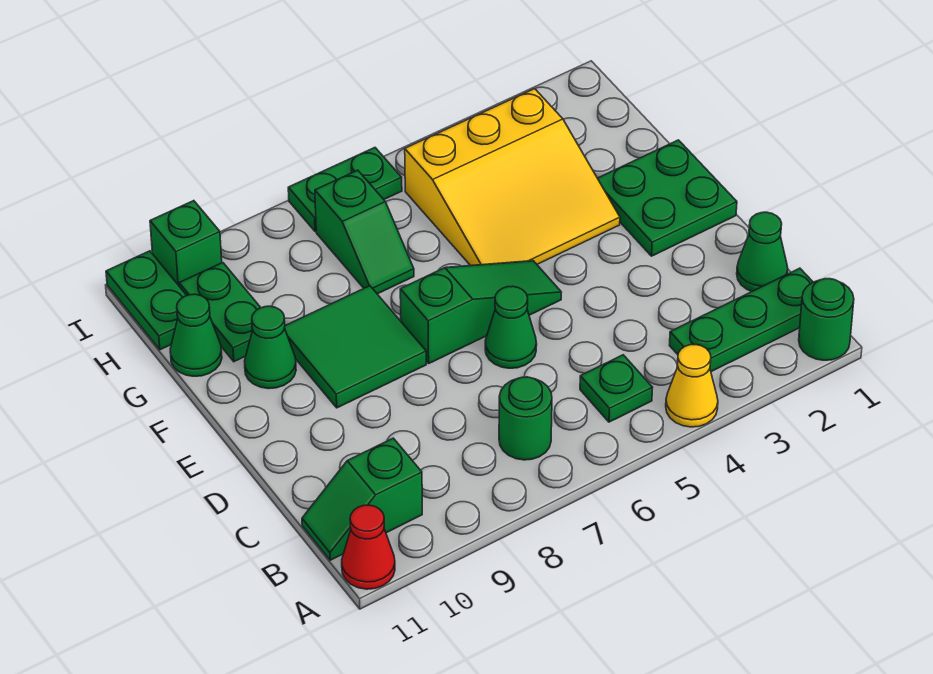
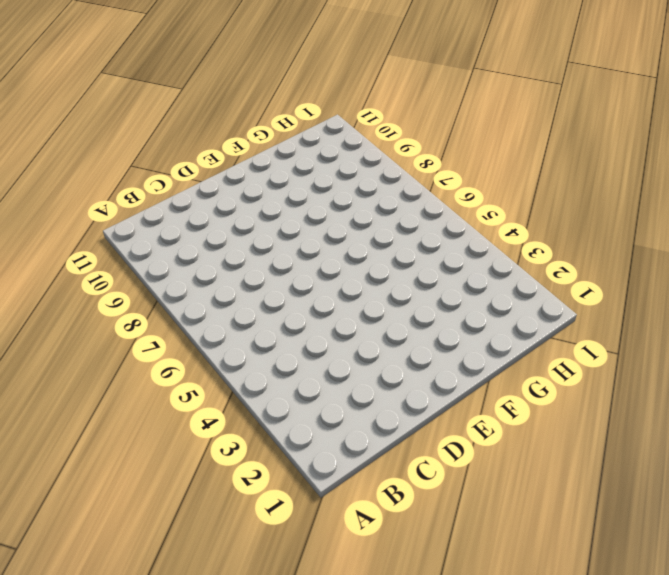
none -> green 1x1 round brick [799,279,854,360]
none -> yellow 1x1 cone [666,345,718,427]
none -> red 1x1 cone [342,505,395,589]

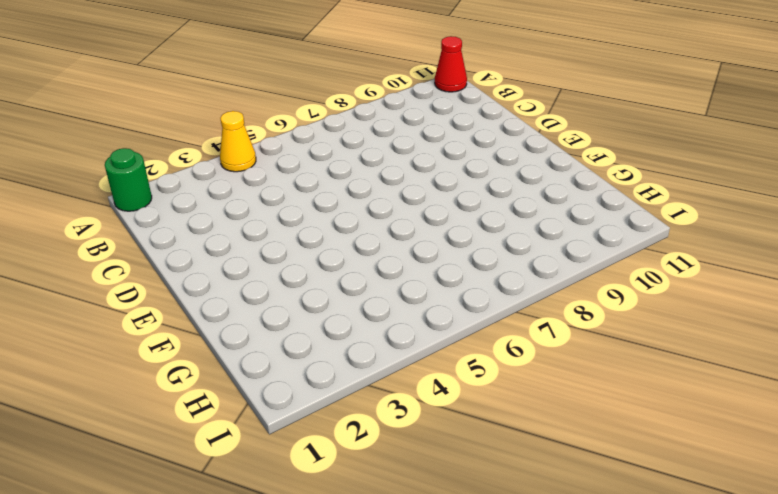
none -> green 1x3 plate [669,268,813,372]
none -> green 1x1 plate [580,355,653,422]
none -> green 1x1 round brick [499,377,552,460]

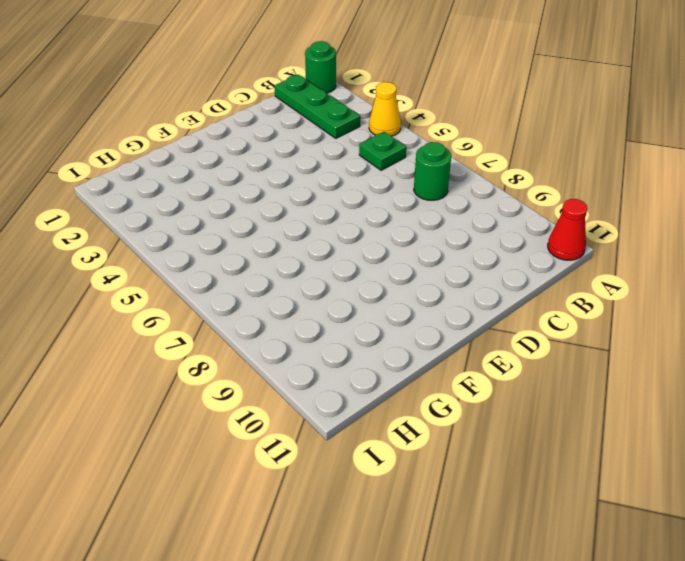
none -> green 1x2 slope [302,438,422,560]
none -> green 1x1 cone [737,212,788,292]
none -> green 1x1 cone [485,286,537,368]

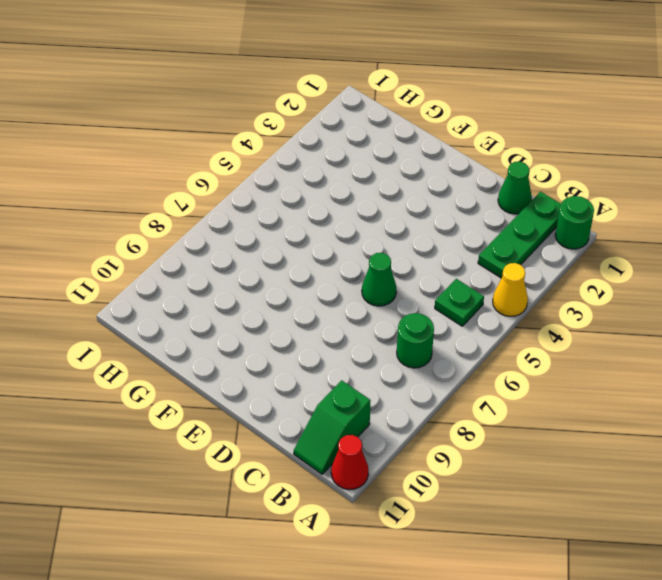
none -> green 2x2 plate [598,140,737,256]
none -> green 1x3 slope [400,261,561,363]
none -> green 2x2 tile [285,286,426,408]

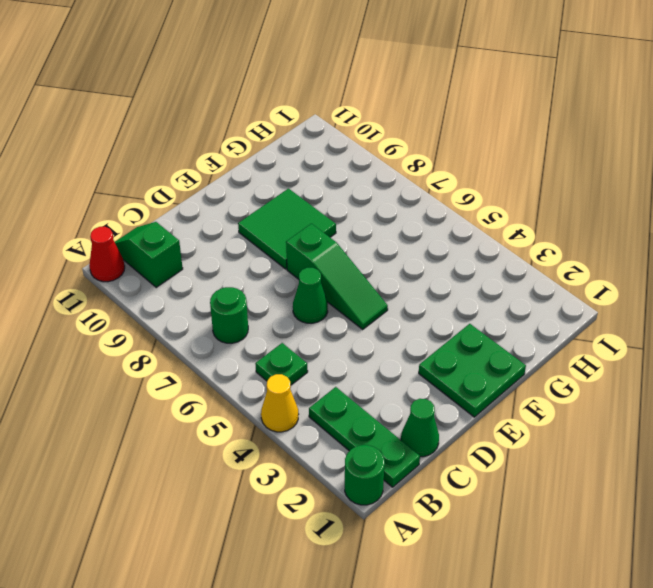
none -> yellow 3x3 slope [405,89,620,266]
none -> green 1x1 cone [244,306,296,389]
none -> green 1x2 slope [315,170,414,294]

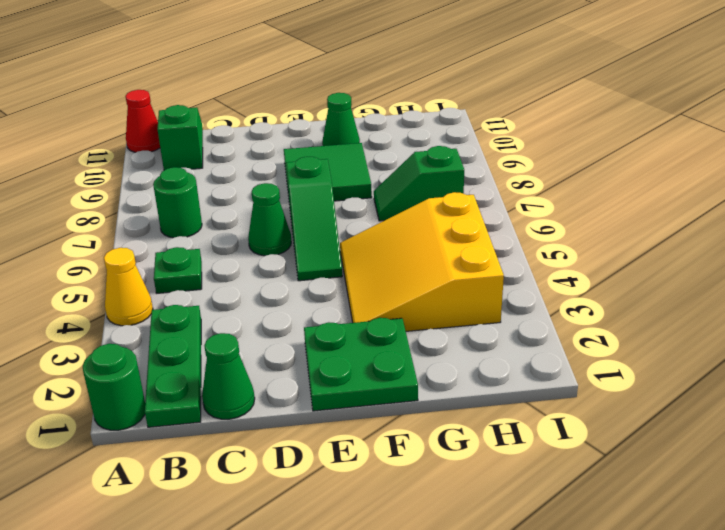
none -> green 1x2 plate [179,263,261,362]
none -> green 1x1 cone [170,294,222,376]
none -> green 1x2 plate [106,251,187,350]

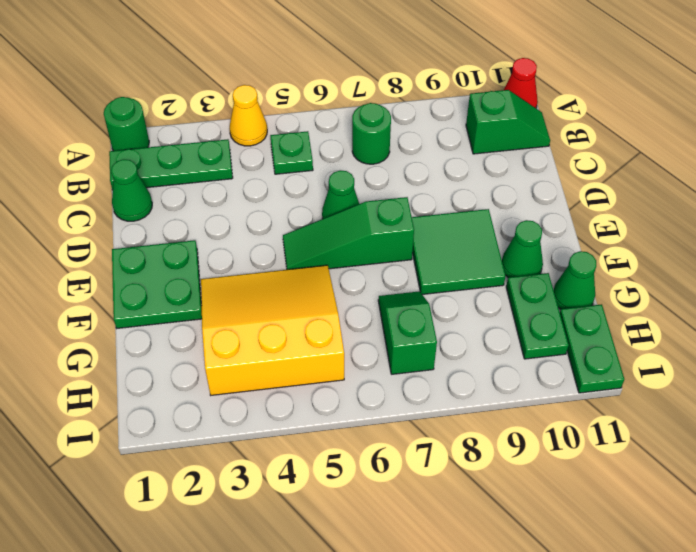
none -> green 1x2 plate [288,148,402,231]
none -> green 1x1 brick [150,201,222,285]

